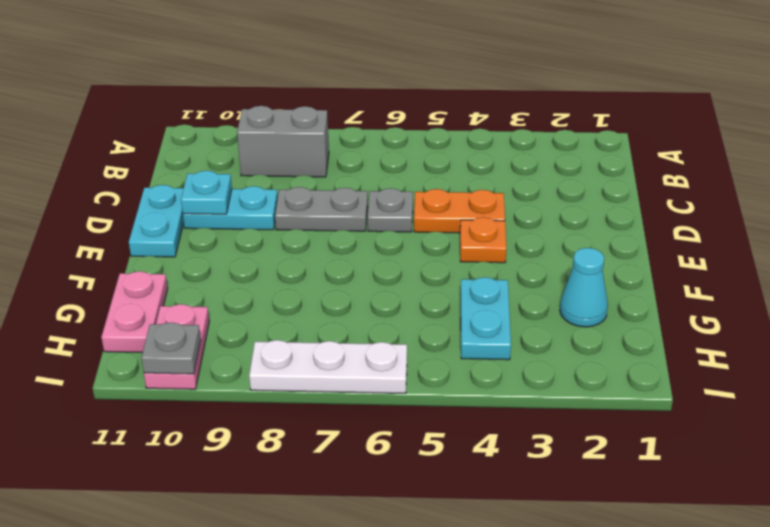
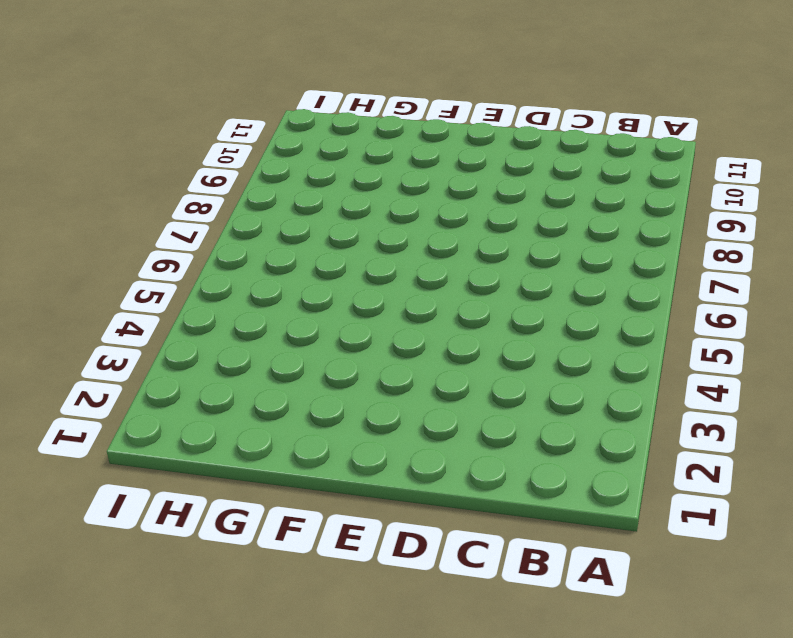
none -> grey 1x2 brick [237,106,329,177]
none -> orange 1x2 plate [414,189,505,233]
none -> grey 1x1 plate [368,188,413,232]

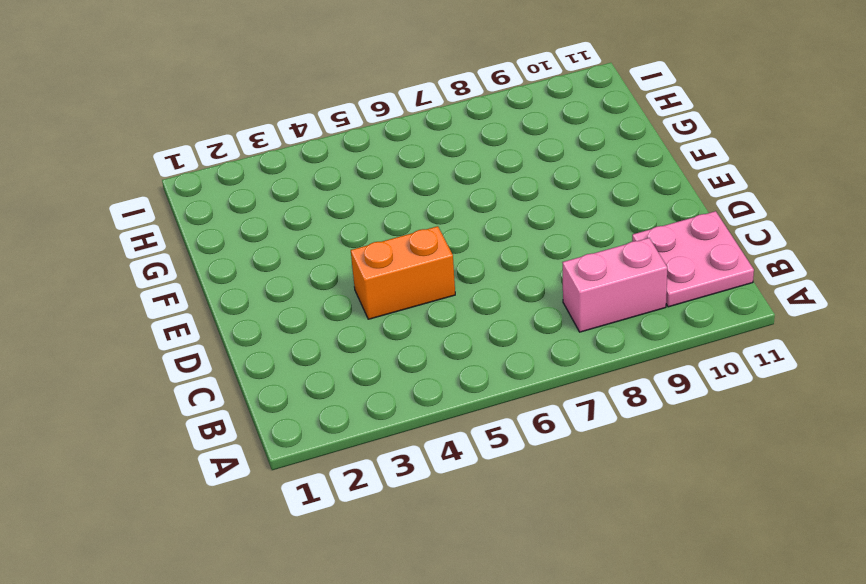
pink 1x2 brick [562,238,667,332] -> grey 1x2 brick [237,106,329,177]
pink 2x2 plate [632,211,754,307] -> none
orange 1x2 brick [351,226,455,319] -> orange 1x2 plate [414,189,505,233]
none -> grey 1x1 plate [368,188,413,232]
none -> grey 1x2 plate [275,187,368,231]
none -> cyan 1x2 plate [183,186,278,230]

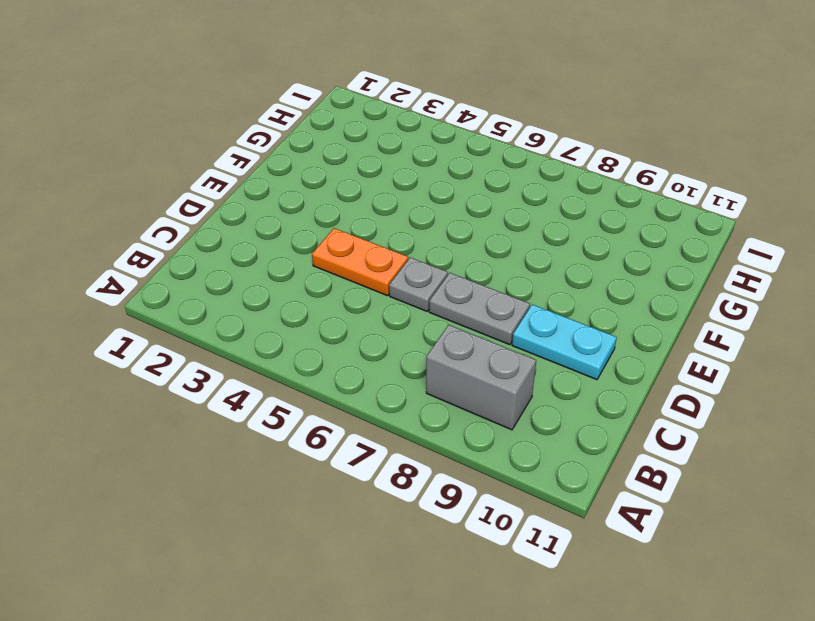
none -> cyan 1x2 plate [129,185,184,257]
none -> orange 1x1 plate [460,217,506,263]
none -> cyan 1x1 cone [560,248,608,327]

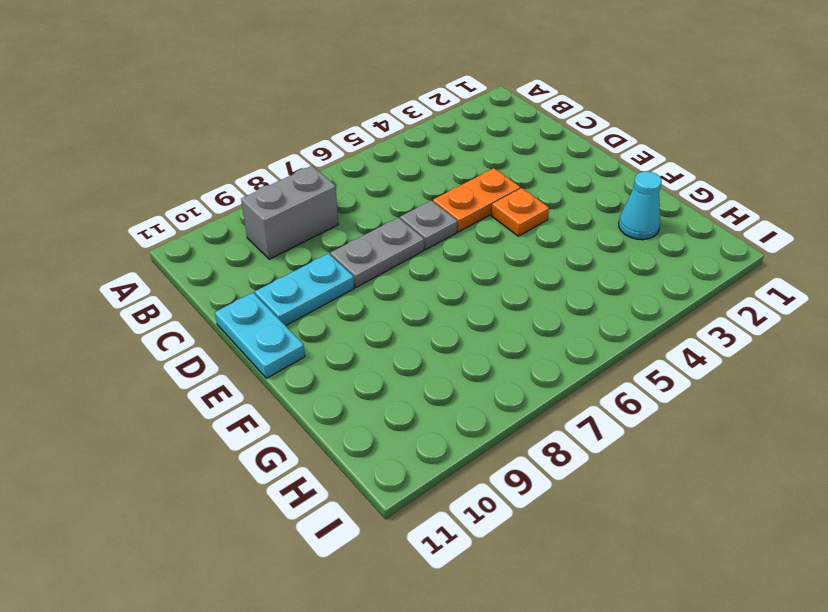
none -> cyan 1x2 plate [461,277,511,360]
none -> pink 1x2 plate [101,271,168,353]
none -> pink 1x2 plate [144,304,209,389]

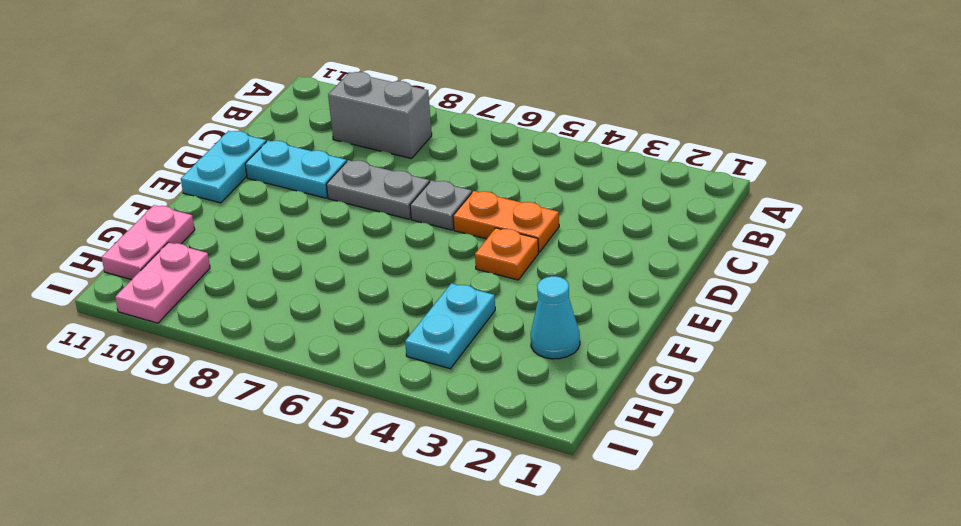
none -> white 1x3 plate [249,340,407,393]
none -> cyan 1x1 plate [181,171,232,214]
none -> grey 1x1 plate [141,322,201,374]

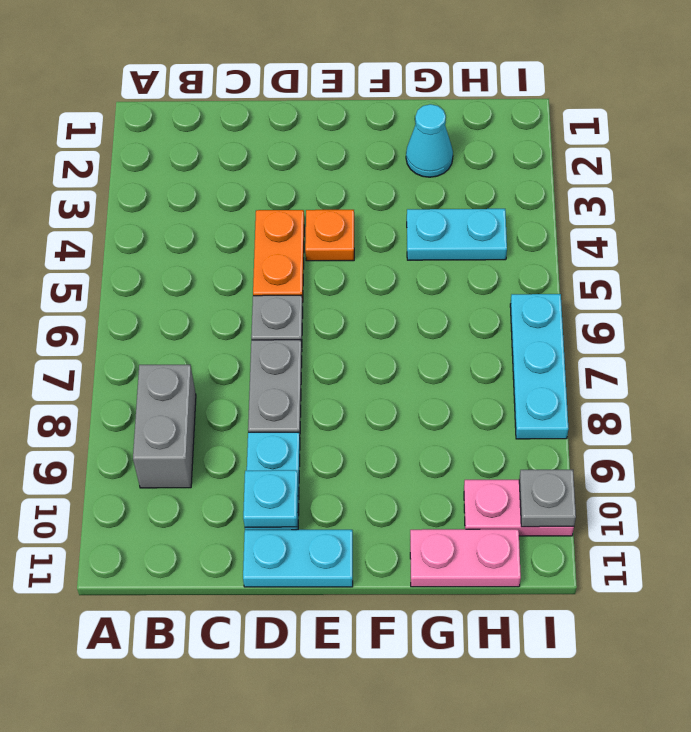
cyan 1x3 plate [510,294,569,439] -> white 1x3 plate [249,340,407,393]

